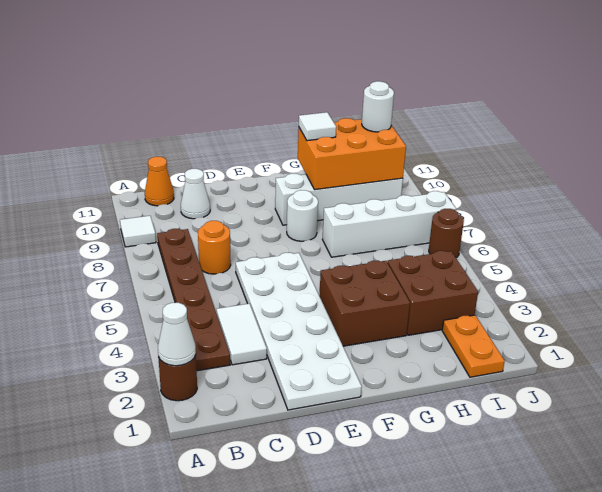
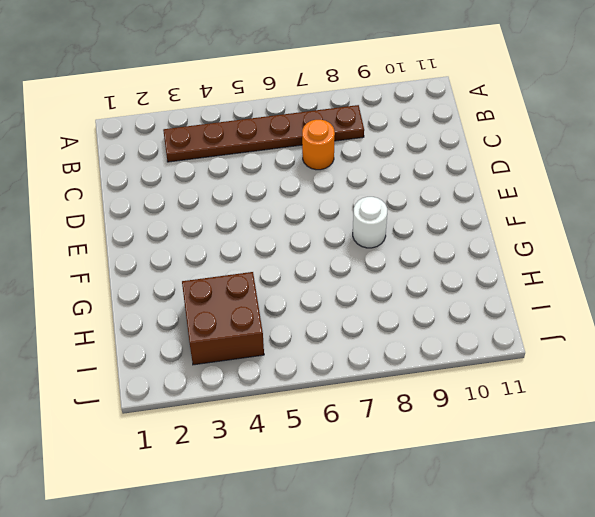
none -> brown 1x1 round brick [158,355,197,401]
none -> white 1x1 tile [120,216,156,247]
none -> orange 1x1 cone [145,157,174,206]

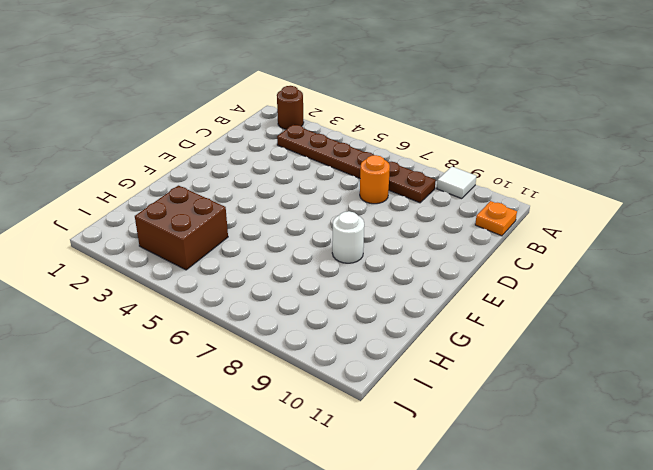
orange 1x1 plate [475,201,517,236] -> orange 1x1 cone [145,157,174,206]
none -> white 1x2 tile [217,304,267,365]
none -> white 1x1 cone [181,169,210,219]
none -> white 2x6 plate [236,253,362,410]

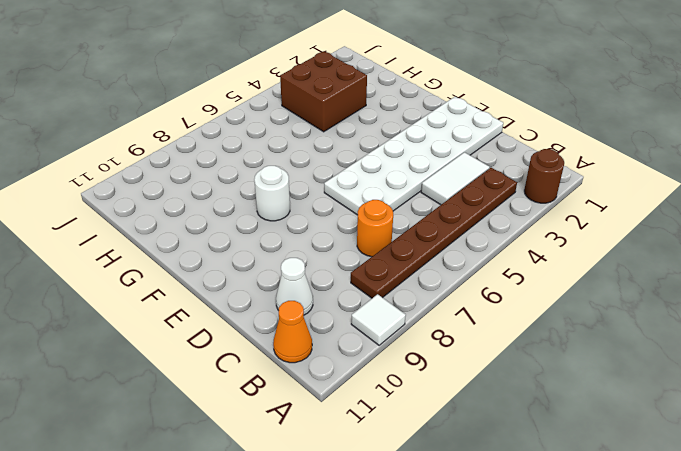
none -> brown 2x2 brick [319,261,410,346]
none -> white 1x4 brick [275,174,403,225]
none -> white 1x4 brick [323,191,456,257]

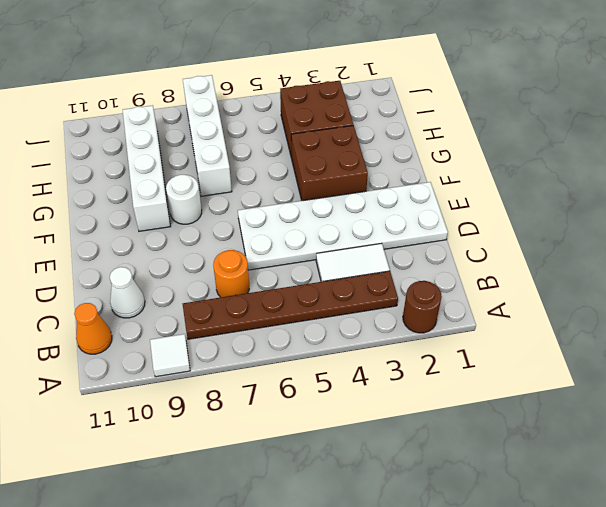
none -> orange 1x2 plate [442,315,505,377]
none -> brown 1x1 round brick [429,209,464,258]
none -> white 1x1 cone [158,303,196,366]

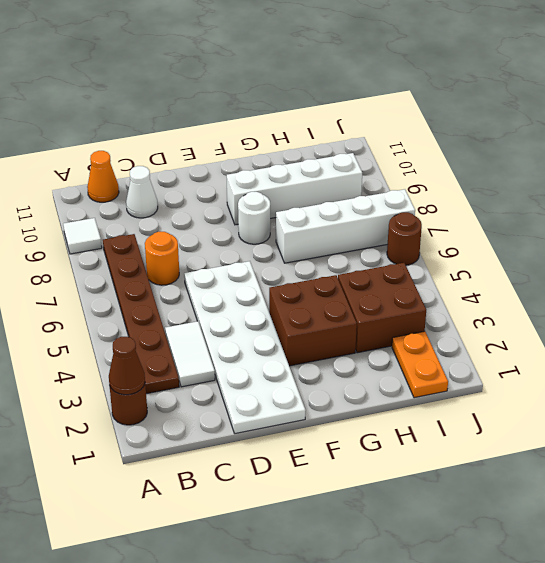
brown 1x1 cone [109,337,145,395] -> white 1x1 cone [158,303,196,366]
none -> orange 2x3 brick [298,118,406,190]
none -> white 1x1 tile [299,112,336,141]
none -> white 1x1 round brick [362,81,394,132]

